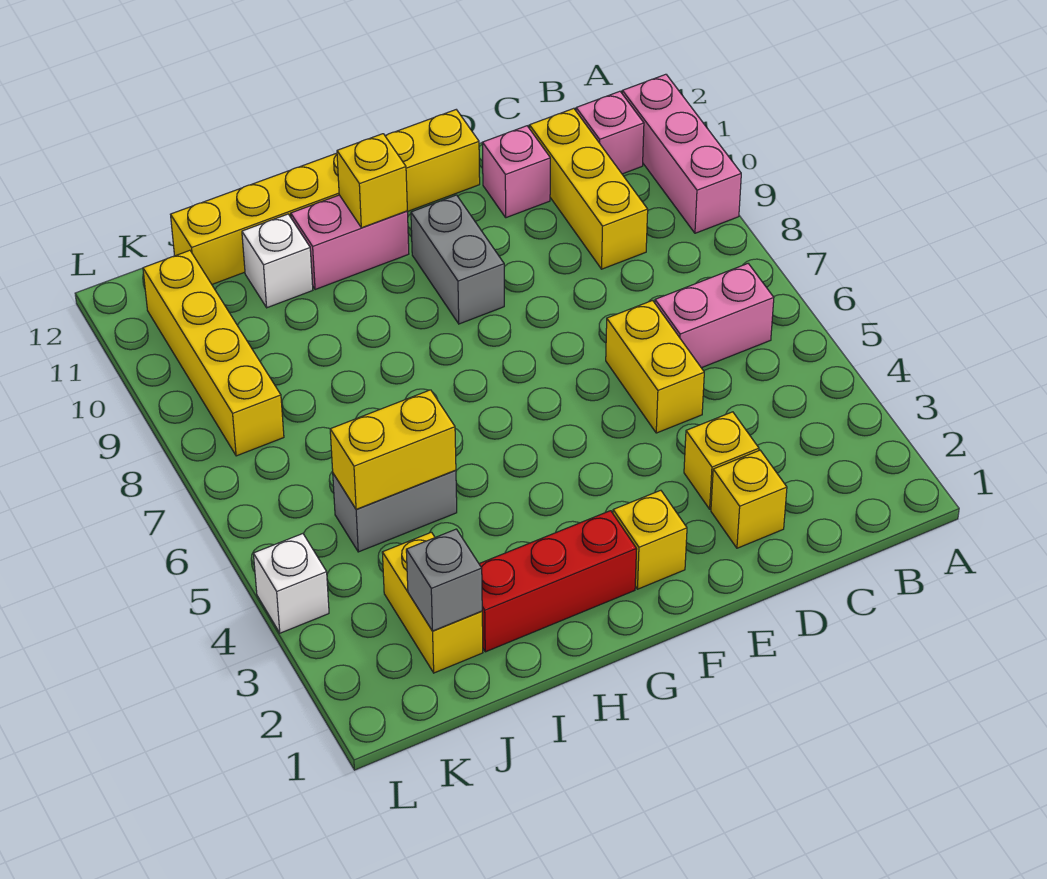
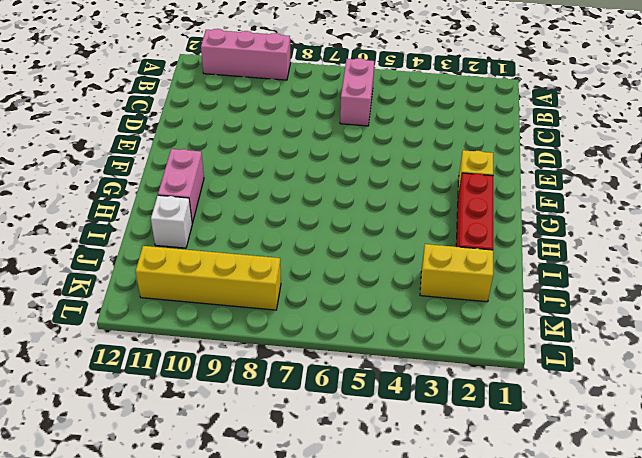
none -> pink 1x1 brick [576,91,644,174]
none -> yellow 1x3 brick [530,108,648,269]
none -> yellow 1x1 brick [711,450,787,548]

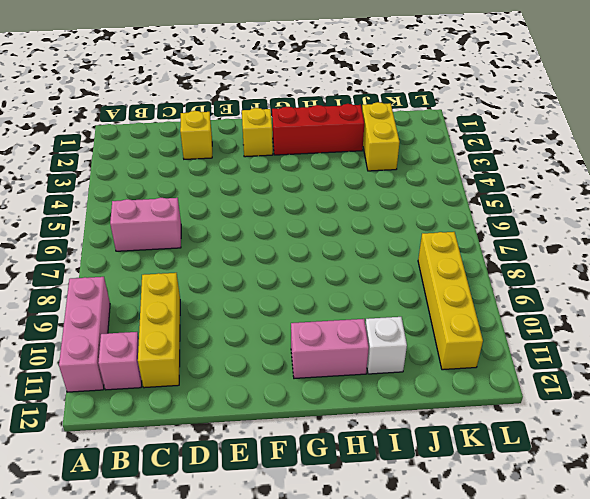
none -> yellow 1x1 brick [684,412,759,509]
none -> yellow 1x2 brick [606,300,704,433]
none -> pink 1x1 brick [482,126,550,218]

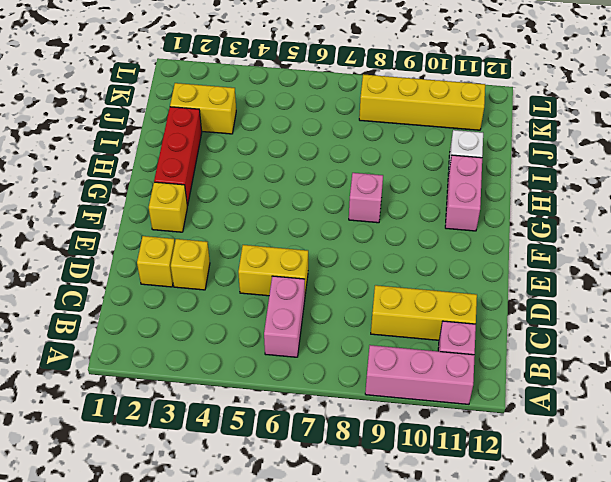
pink 1x1 brick [349,173,383,223] -> pink 1x1 brick moved to [482,126,550,218]
none -> yellow 1x6 brick [171,110,480,284]
none -> grey 1x2 brick [411,195,504,324]
none -> grey 1x2 brick [333,470,457,552]

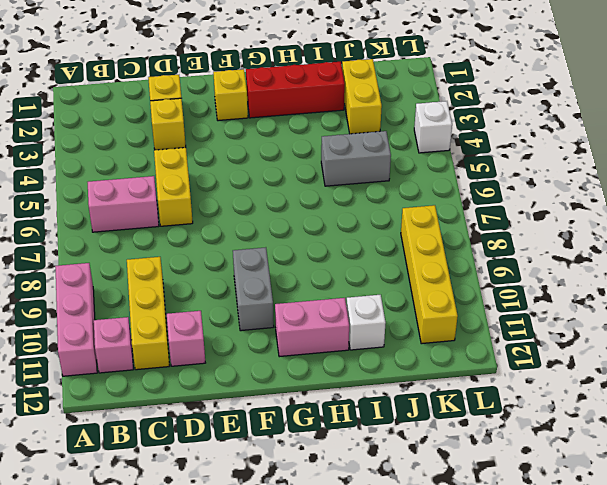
none -> yellow 1x6 brick [171,110,480,284]
none -> yellow 1x1 brick [337,134,407,228]
none -> yellow 1x2 brick [330,390,456,509]

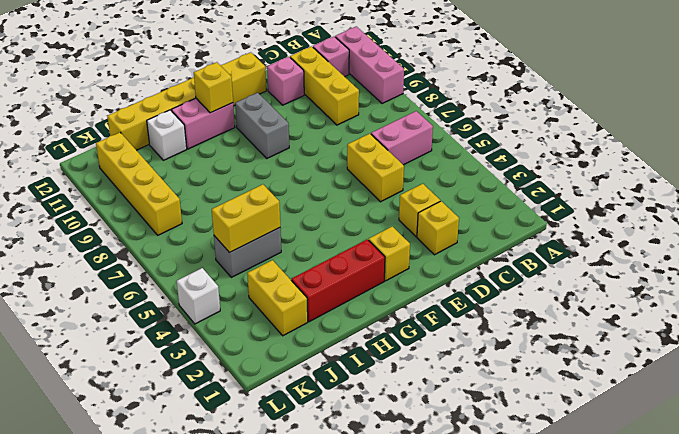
none -> grey 1x1 brick [406,529,482,631]

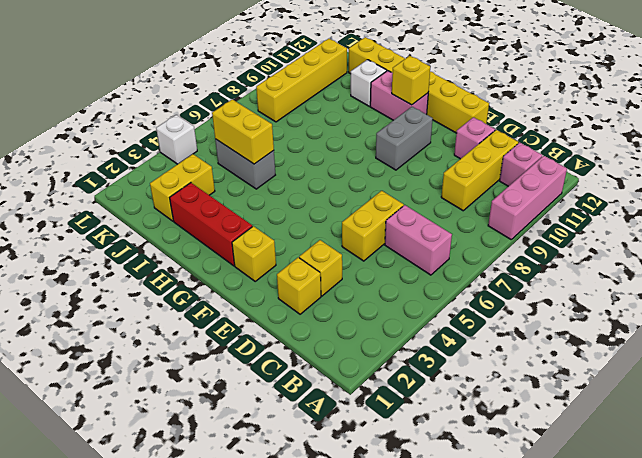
none -> grey 1x1 brick [406,529,482,631]

